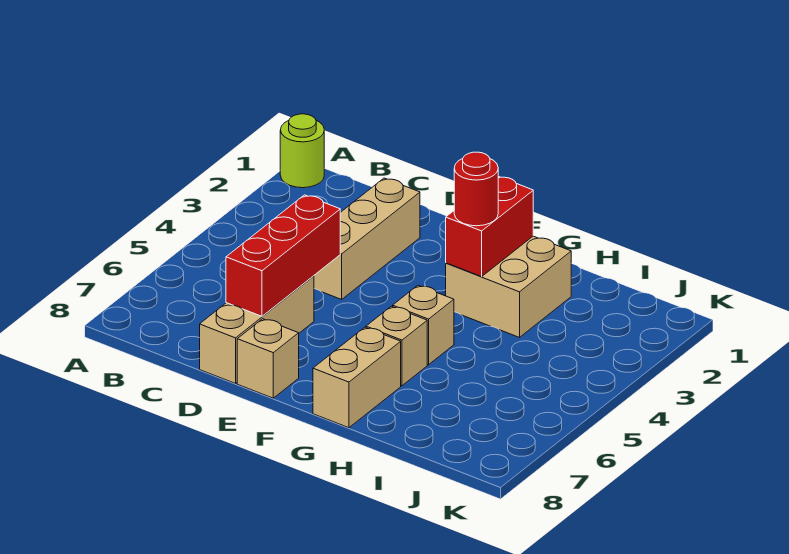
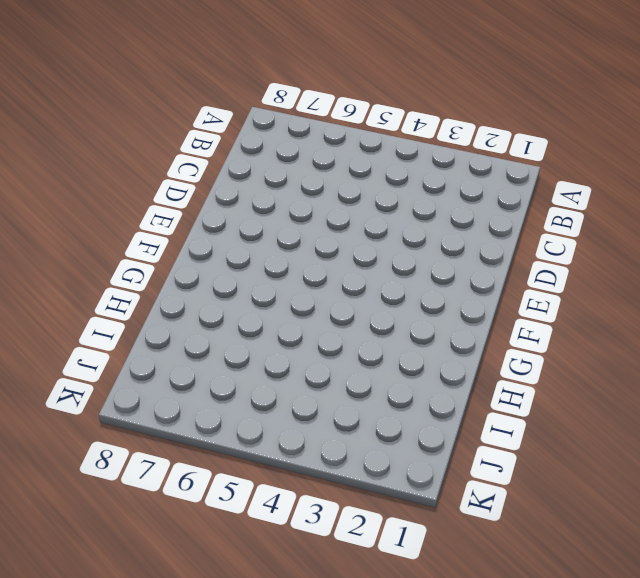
none -> lime 1x1 round brick [280,114,324,188]
none -> tan 1x3 brick [314,178,420,299]

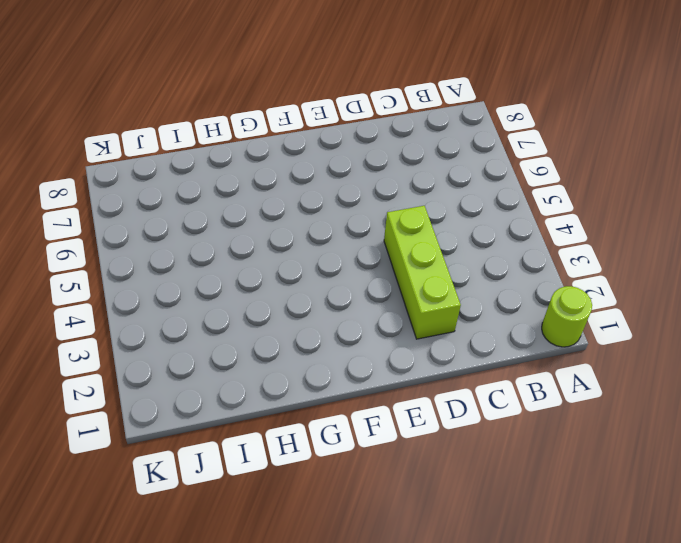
lime 1x3 brick [384,206,461,339] -> tan 1x3 brick [314,178,420,299]
none -> tan 1x3 brick [200,276,314,384]
none -> tan 1x1 brick [237,319,299,398]

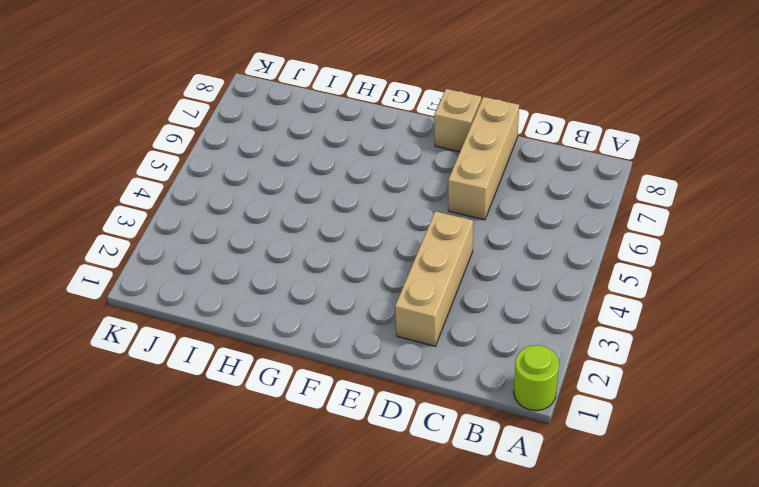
none -> tan 2x2 brick [446,236,571,337]
none -> tan 1x1 brick [393,285,454,365]

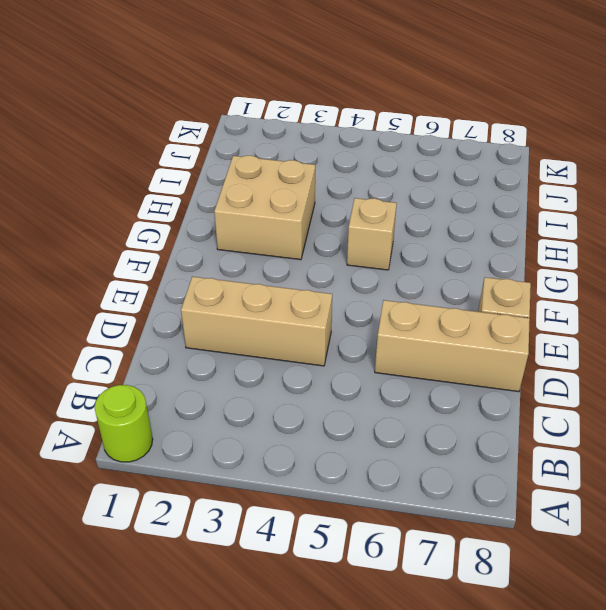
none -> tan 1x1 brick [366,306,427,386]
none -> tan 1x2 brick [313,327,401,428]

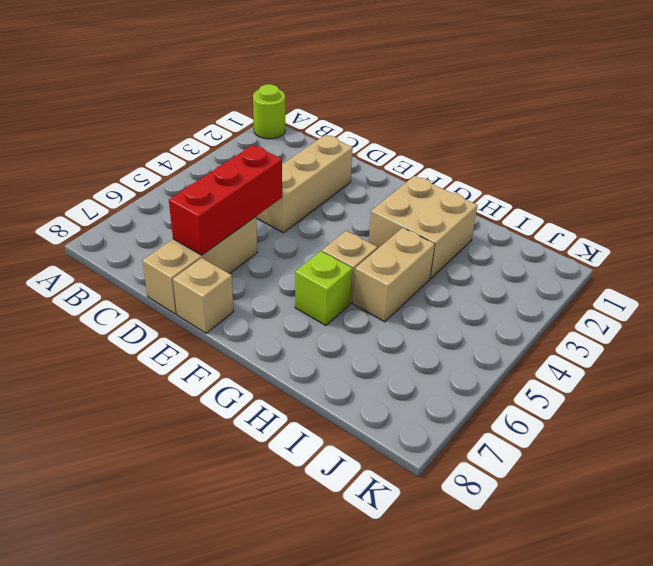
lime 1x1 brick [295,251,353,325] -> tan 1x1 brick [366,306,427,386]
tan 1x2 brick [353,228,435,322] -> tan 1x2 brick moved to [313,327,401,428]
none -> red 1x2 brick [446,176,533,277]
none -> red 1x1 round brick [454,152,498,226]

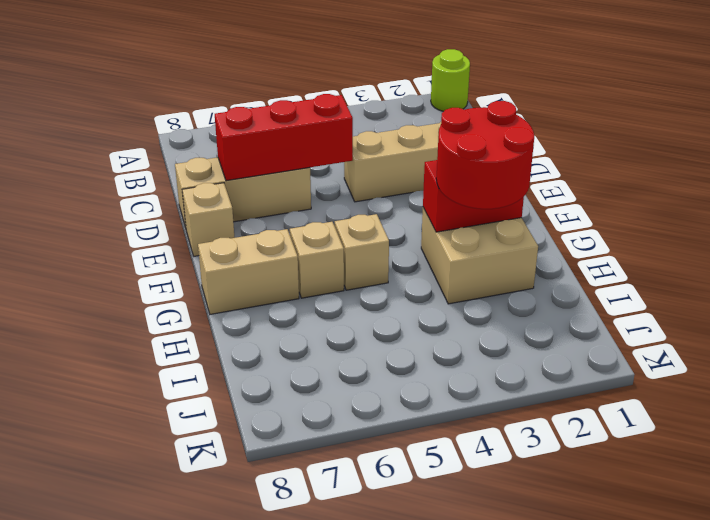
red 2x2 round brick [436,101,534,209] -> red 1x1 round brick [454,152,498,226]

